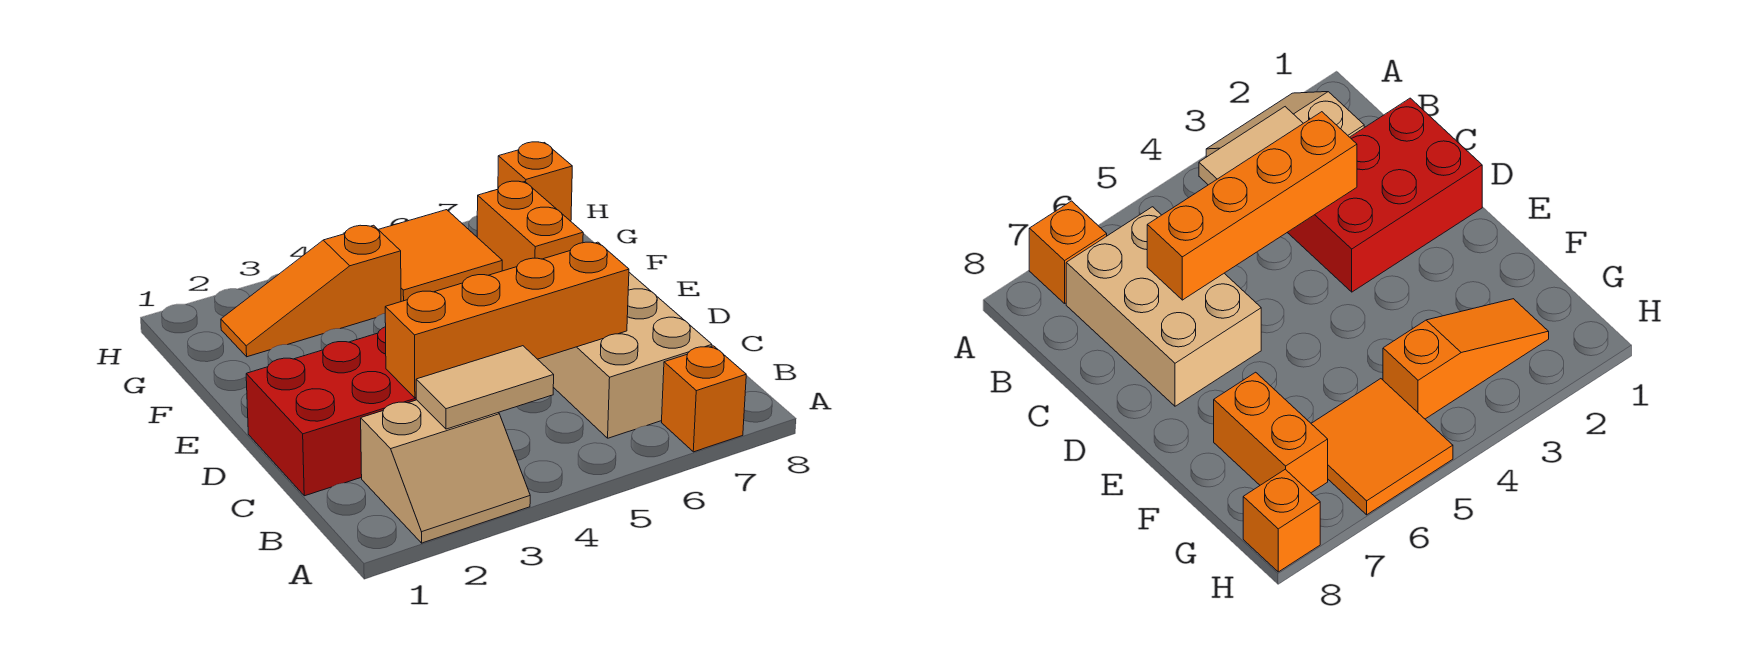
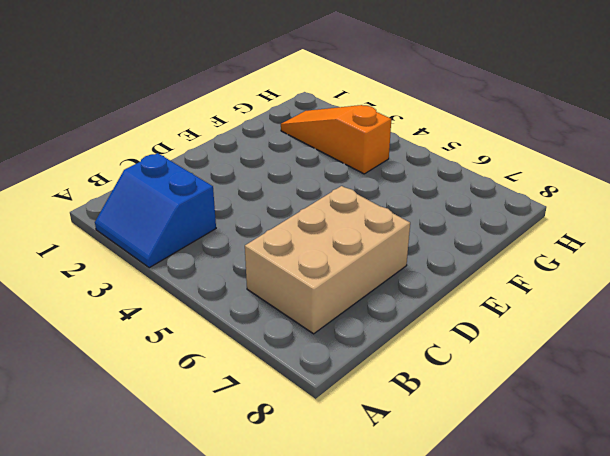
blue 2x2 slope [95,153,216,268] -> tan 2x2 slope [361,400,530,543]
none -> orange 1x1 brick [662,346,746,452]
none -> red 2x3 brick [246,327,416,496]

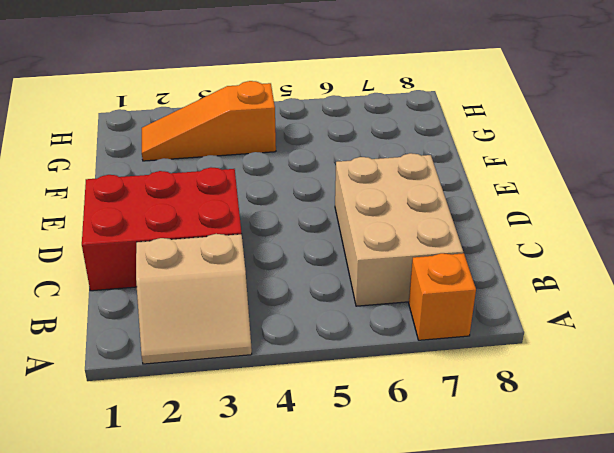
none -> orange 1x2 brick [477,181,583,271]
none -> orange 2x2 tile [378,210,502,302]

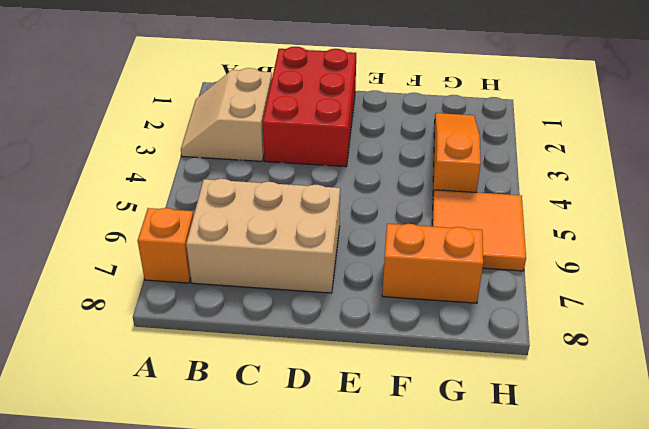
none -> orange 1x1 brick [498,142,572,221]
none -> tan 1x2 tile [416,346,554,429]

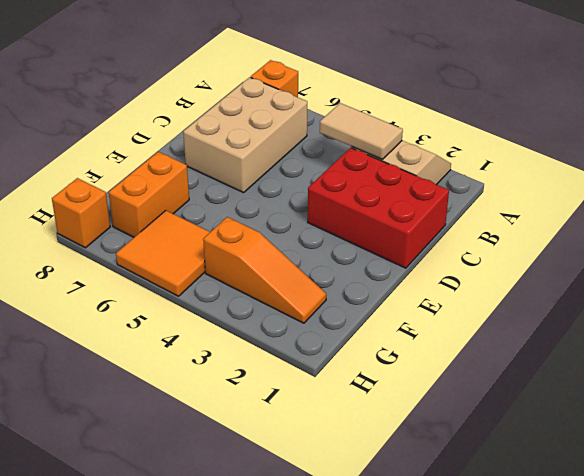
none -> orange 1x4 brick [385,242,629,398]

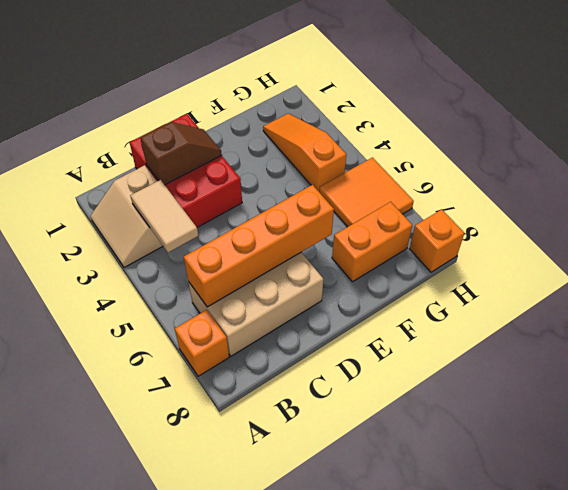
orange 1x4 brick [184,185,334,307] -> orange 1x4 brick turned to [385,242,629,398]
brown 1x2 slope [140,122,222,185] -> none

